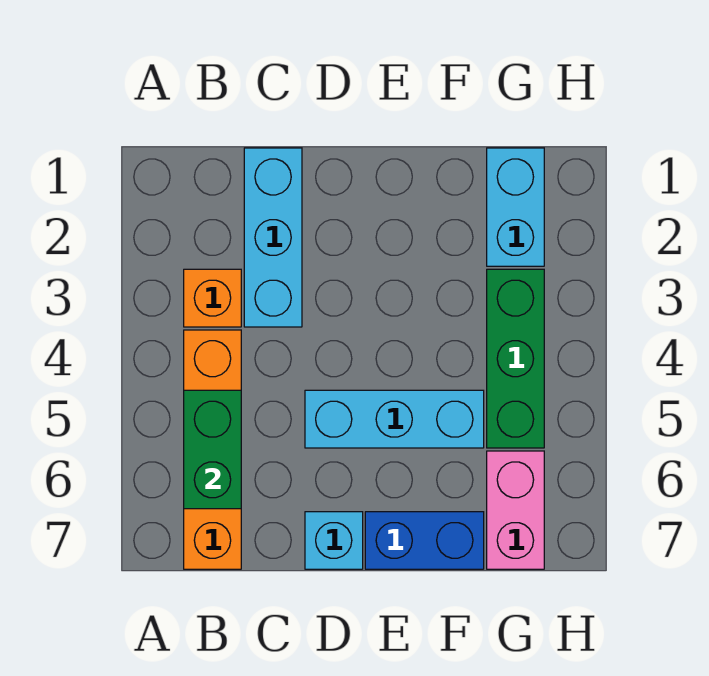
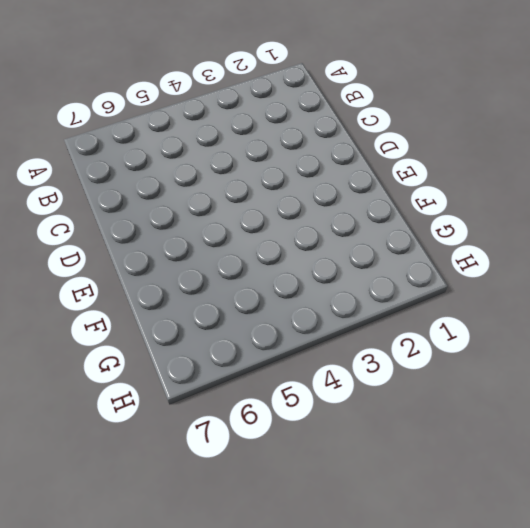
none -> orange 1x1 brick [184,269,241,327]
none -> orange 1x4 brick [184,330,241,569]

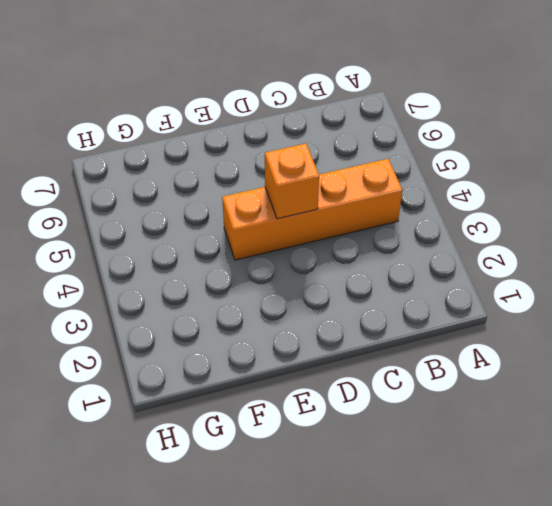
orange 1x4 brick [222,159,402,260] -> orange 1x4 brick turned to [184,330,241,569]
orange 1x1 brick [265,144,319,219] -> orange 1x1 brick moved to [184,269,241,327]
none -> cyan 1x3 brick [244,148,302,327]
none -> cyan 1x3 brick [305,390,484,448]

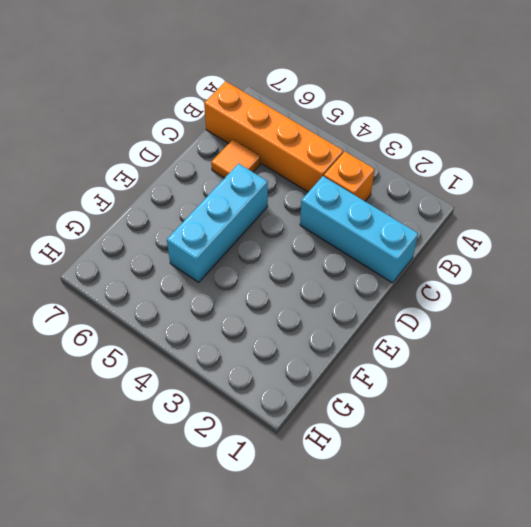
orange 1x1 tile [211,140,260,178] -> none
none -> cyan 1x1 brick [305,512,363,569]
none -> blue 1x2 brick [365,512,484,569]

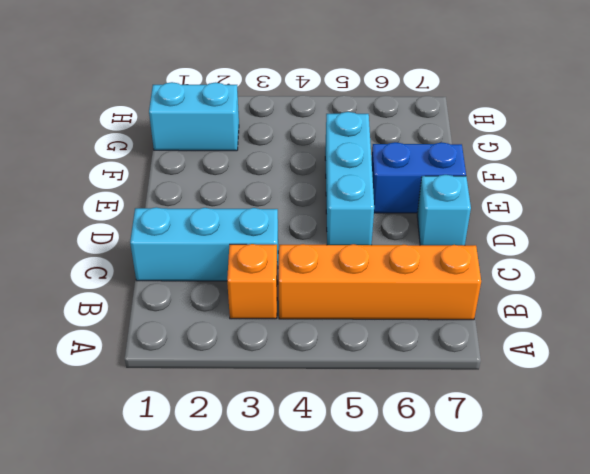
blue 1x2 brick [372,142,466,213] -> blue 1x2 brick turned to [365,512,484,569]
none -> green 1x3 brick [487,269,544,448]
none -> pink 1x2 brick [487,451,544,569]

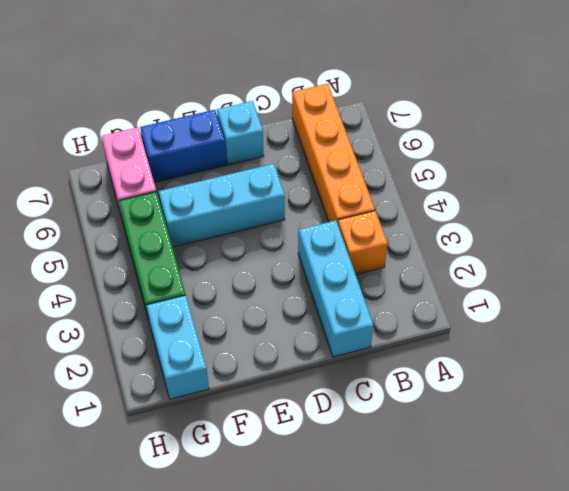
none -> green 1x2 brick [184,390,241,509]

